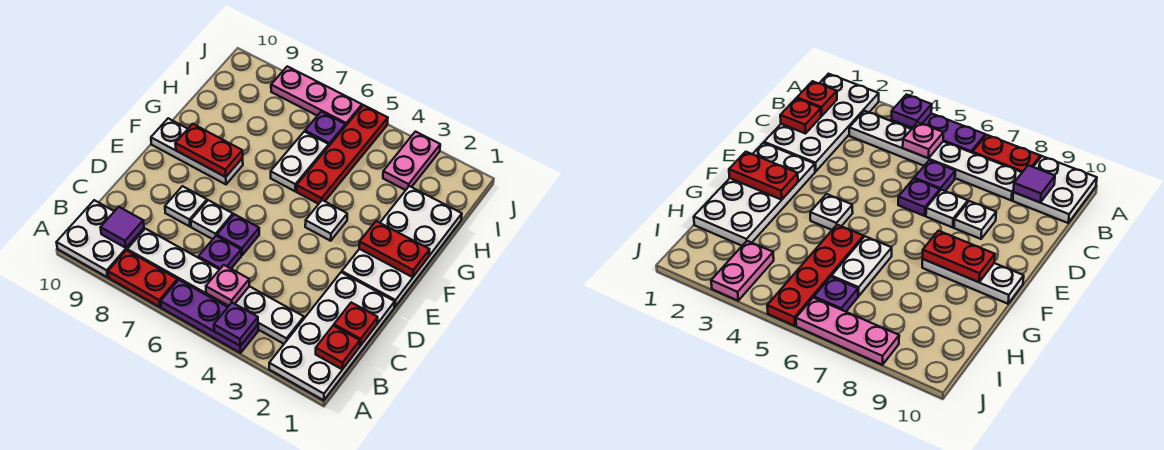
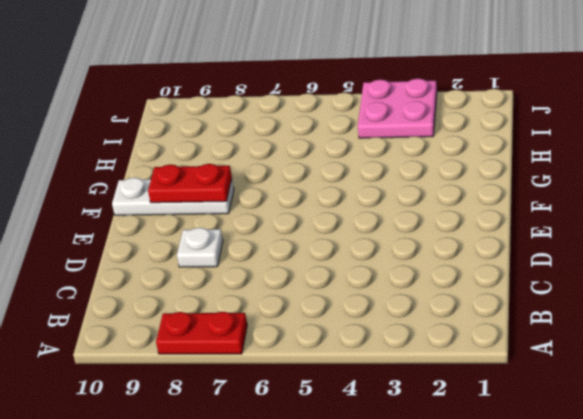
pink 2x2 plate [358,78,437,138] -> pink 1x2 plate [383,132,440,190]
none -> white 2x4 plate [269,272,395,400]
none -> purple 1x3 plate [161,280,258,353]
none -> white 2x2 plate [57,200,144,277]

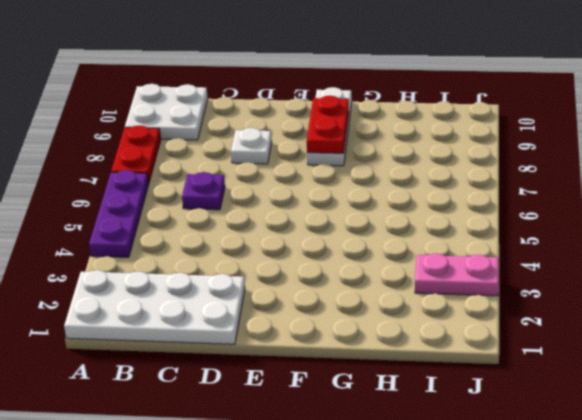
none -> white 1x6 plate [127,229,304,344]
none -> purple 1x1 plate [217,214,259,255]
none -> white 1x1 plate [191,200,233,239]

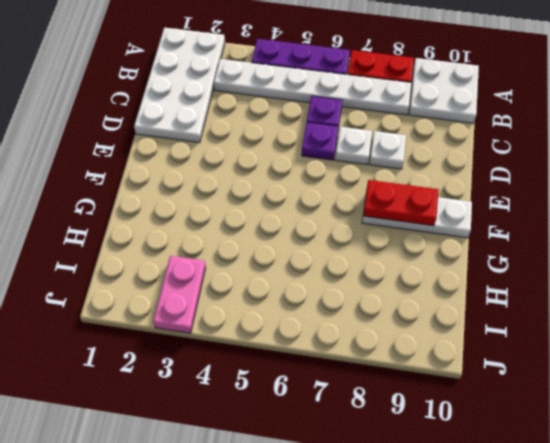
none -> white 2x4 plate [342,186,462,307]
none -> white 1x1 plate [305,200,347,241]
none -> red 1x4 plate [297,105,388,204]

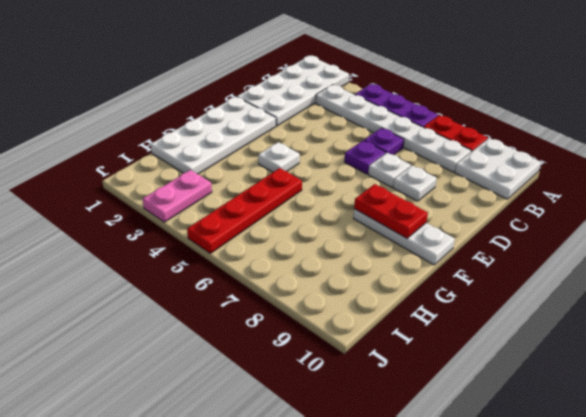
none -> white 1x2 plate [271,132,329,191]
none -> purple 1x1 plate [305,112,345,145]
none -> pink 1x3 plate [271,66,362,126]

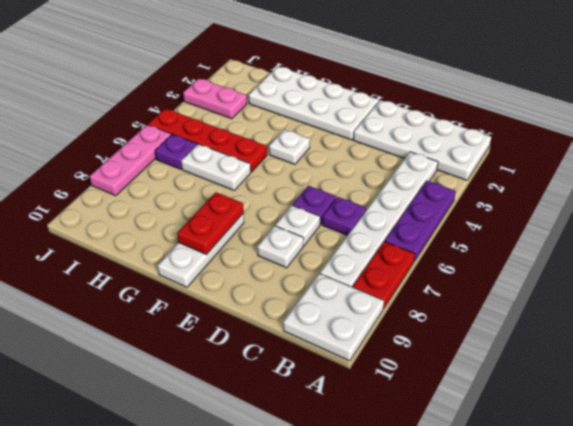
none -> purple 1x1 plate [214,303,258,346]
none -> red 1x1 plate [316,326,360,369]
none -> pink 1x1 plate [206,265,249,306]

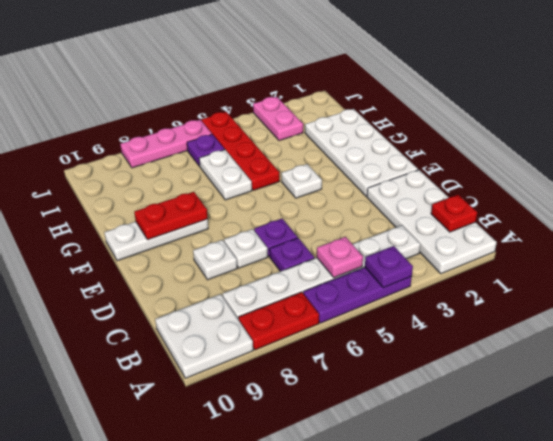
none -> purple 1x1 tile [101,207,144,248]
none -> red 1x1 plate [334,302,378,346]
none -> red 1x2 plate [359,221,430,277]

